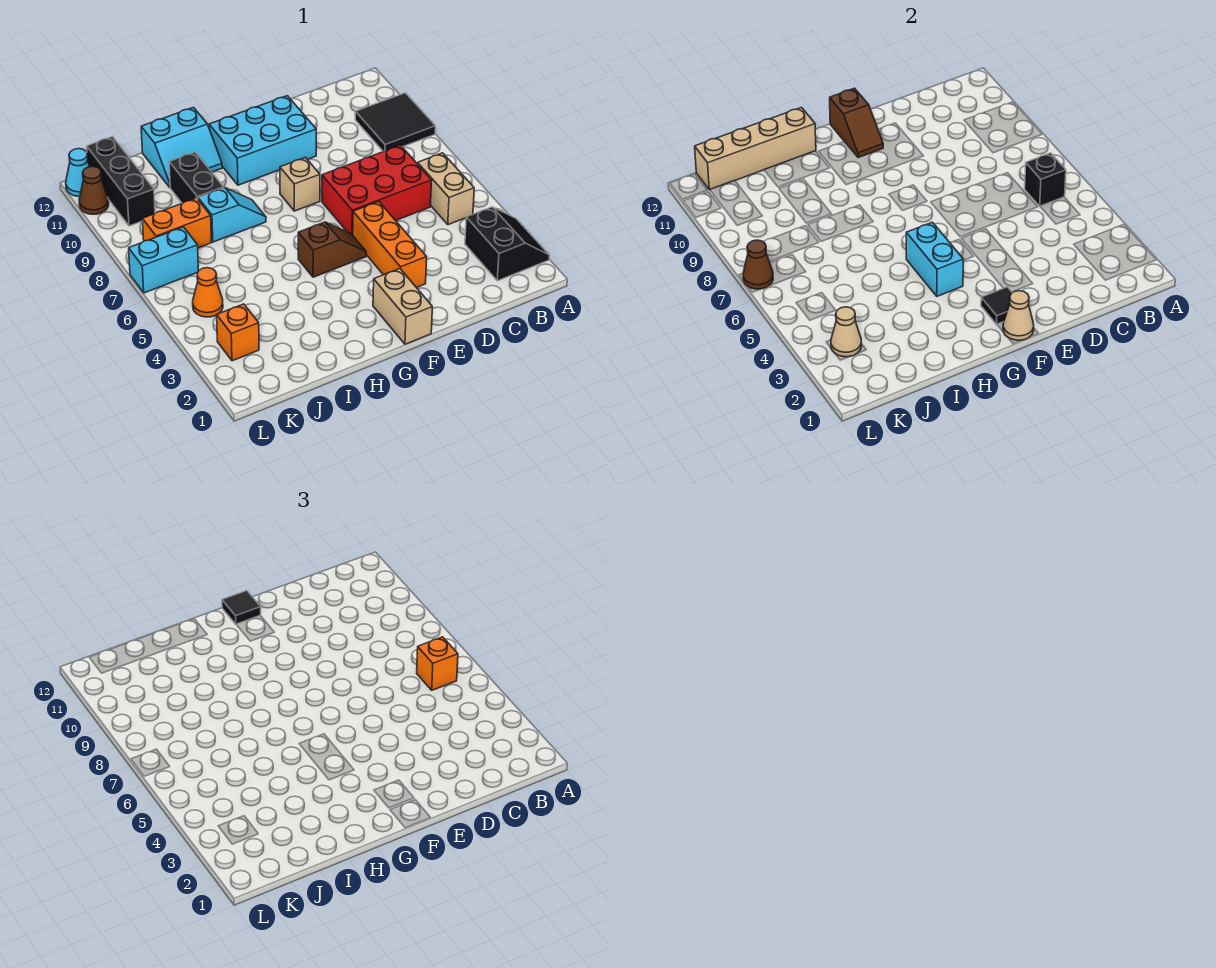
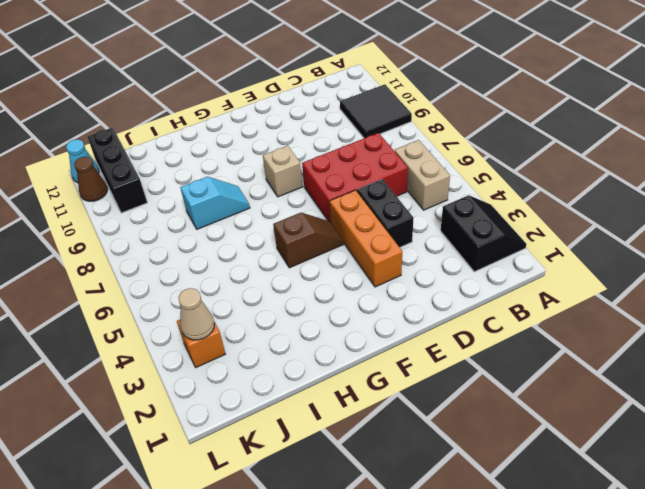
black 1x2 brick [357,179,414,247] -> black 1x2 brick moved to [169,152,224,203]
none -> cyan 2x3 brick [209,96,316,185]
none -> tan 1x2 brick [373,269,432,344]
none -> cyan 2x2 slope [141,107,222,187]

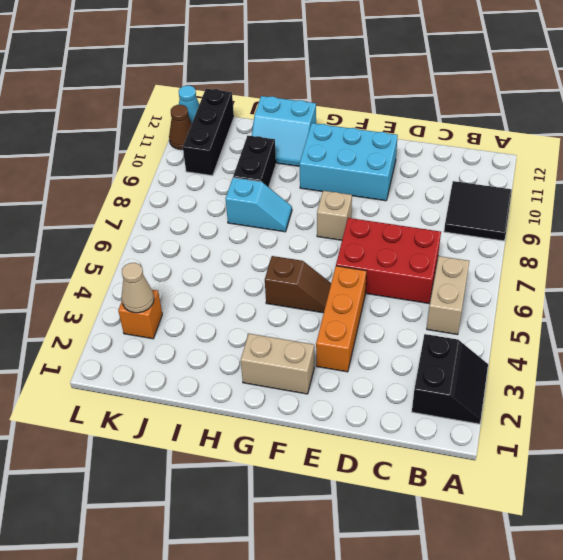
tan 1x2 brick [241,334,314,394] -> tan 1x2 brick turned to [373,269,432,344]
none -> orange 1x2 brick [142,198,212,248]
none -> orange 1x1 cone [193,268,223,317]
none -> cyan 1x2 brick [129,227,198,293]

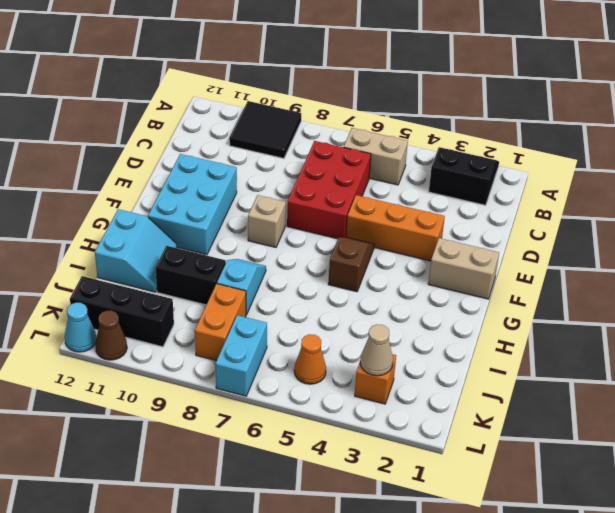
none -> black 1x1 brick [1025,153,1066,206]
none -> tan 1x1 cone [1003,291,1034,340]
none -> black 1x1 tile [981,287,1012,324]

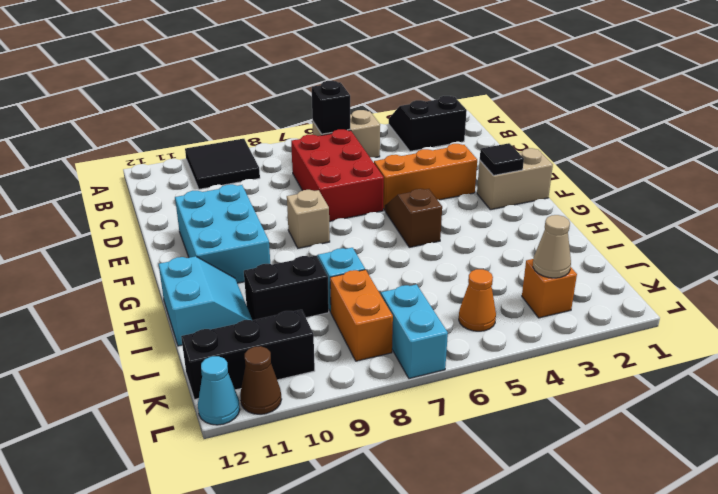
none -> tan 1x1 cone [1003,291,1034,340]
none -> brown 1x2 slope [830,88,883,158]
none -> cyan 1x2 brick [906,222,963,296]

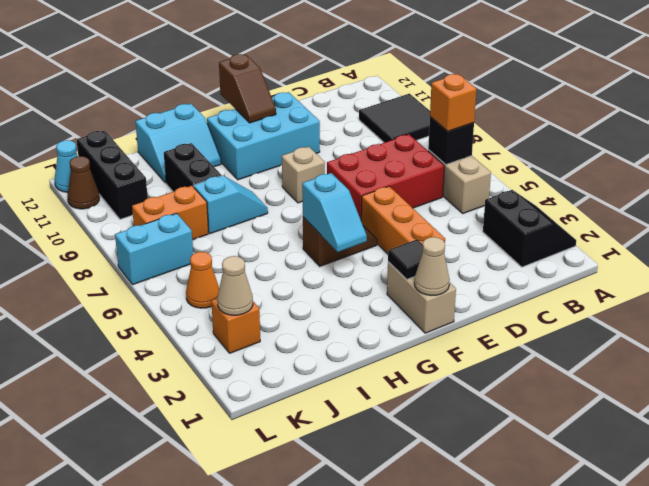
cyan 1x2 slope [302,173,367,252] -> cyan 1x2 brick [906,222,963,296]
none -> tan 1x4 brick [695,107,816,190]
none -> brown 1x1 cone [743,240,773,289]
none -> black 1x1 tile [222,591,261,624]

